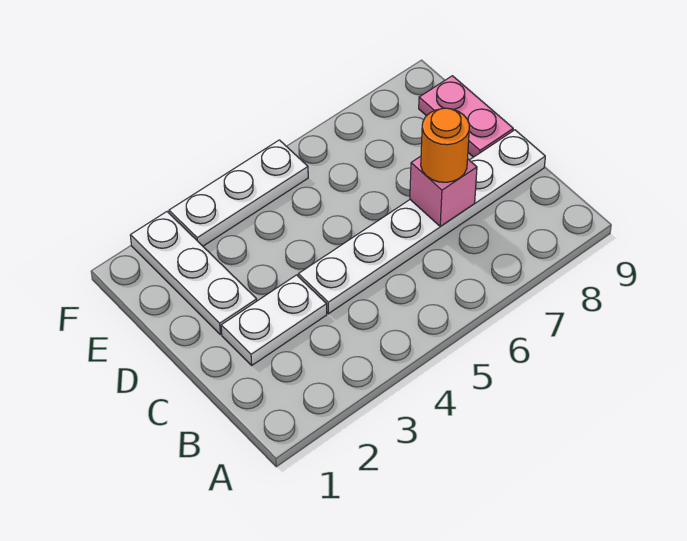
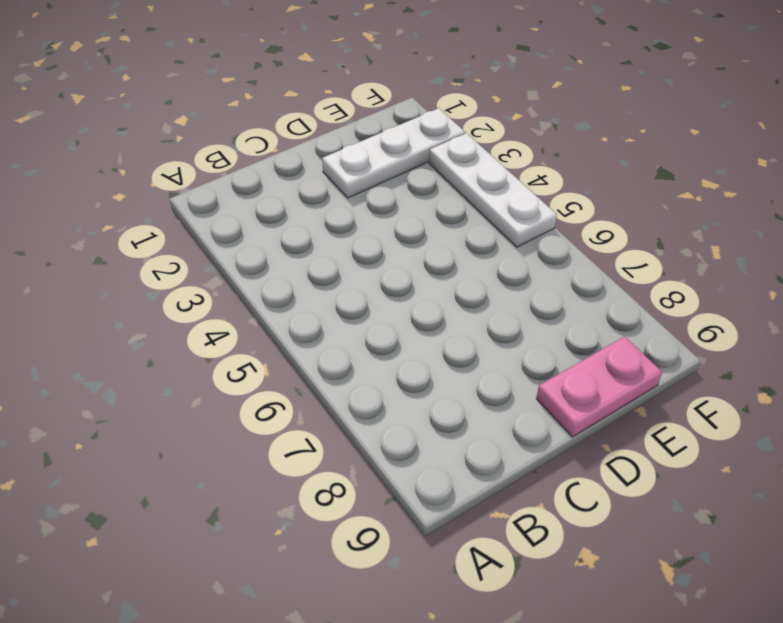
none -> white 1x2 plate [221,275,327,365]
none -> white 1x6 plate [298,130,545,314]

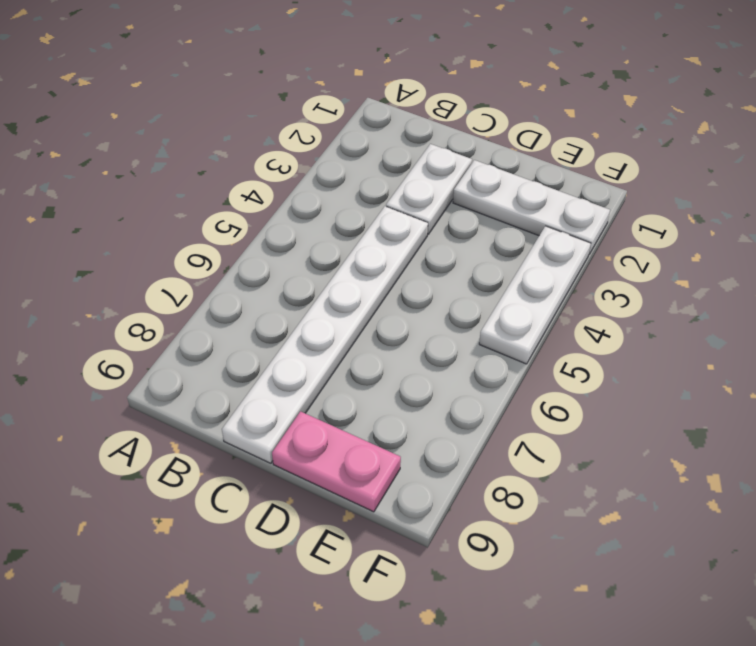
none -> pink 1x1 brick [410,156,477,227]
none -> orange 1x1 round brick [421,108,470,182]

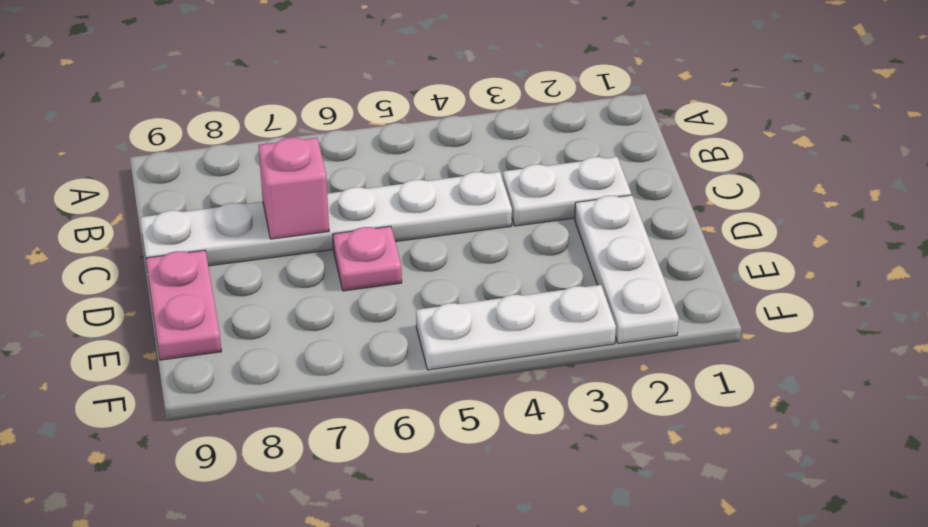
pink 1x1 plate [333,226,402,291] -> none
none -> orange 1x1 round brick [421,108,470,182]

